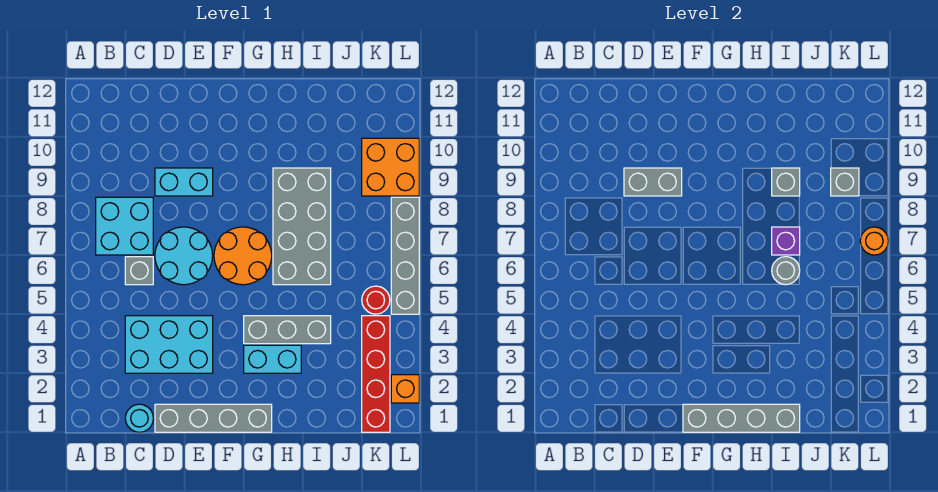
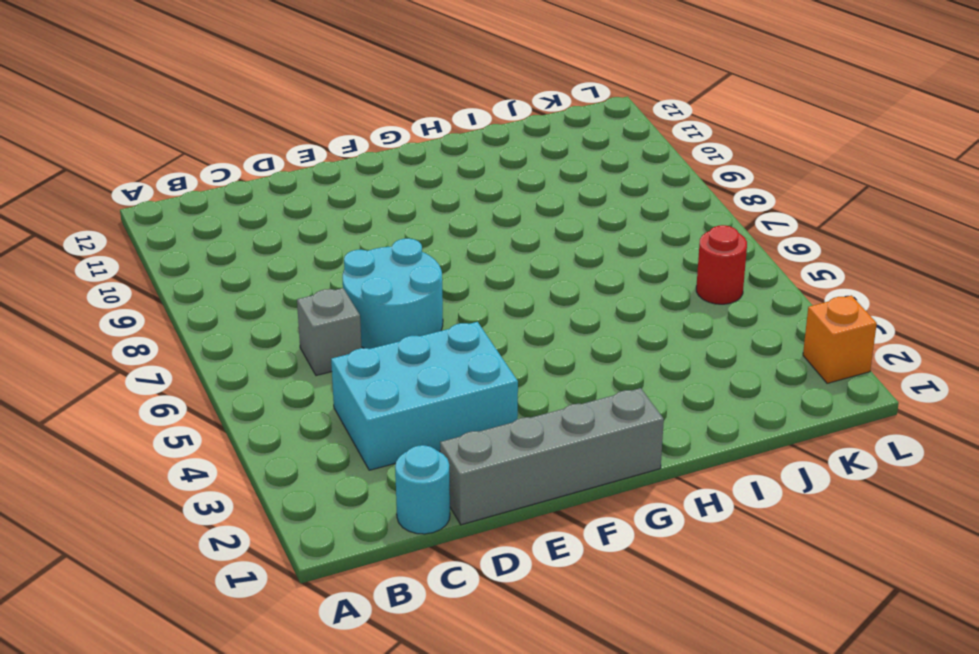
none -> cyan 2x2 brick [96,197,153,255]
none -> cyan 1x2 brick [155,168,213,196]
none -> orange 2x2 round brick [214,227,272,285]

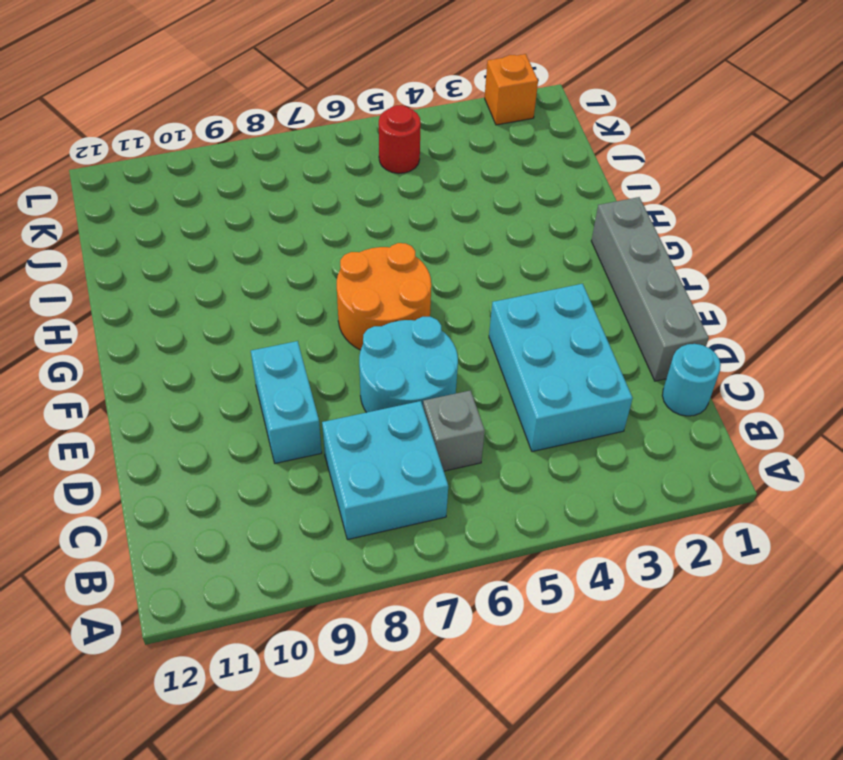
none -> cyan 1x2 brick [244,345,301,373]
none -> grey 1x3 brick [244,316,331,344]
none -> grey 2x4 brick [273,168,331,285]

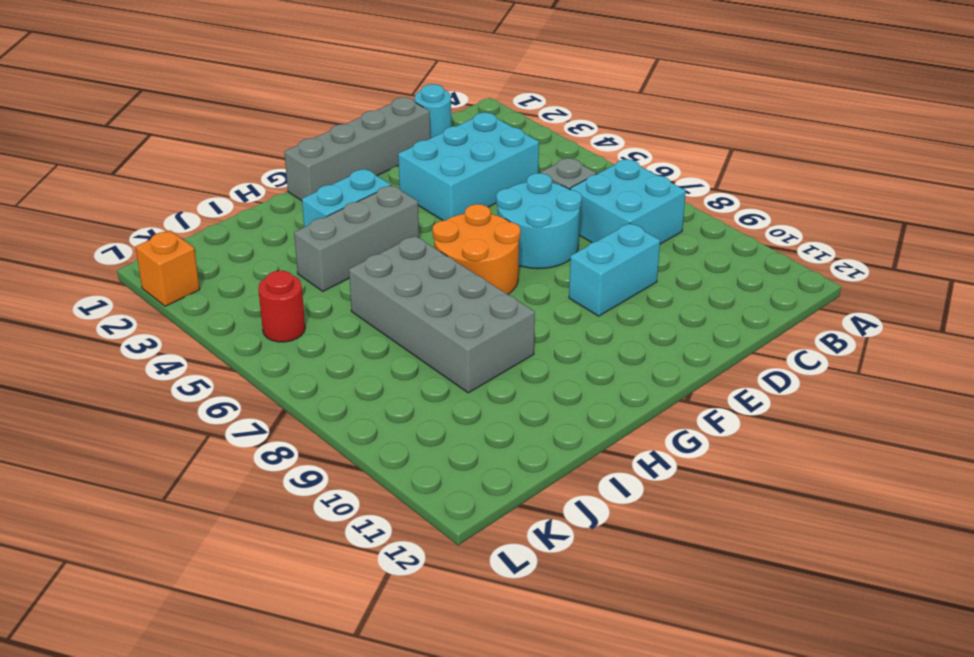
none -> red 1x4 brick [362,316,390,432]
none -> orange 2x2 brick [362,138,419,196]
none -> grey 1x4 brick [391,197,419,314]

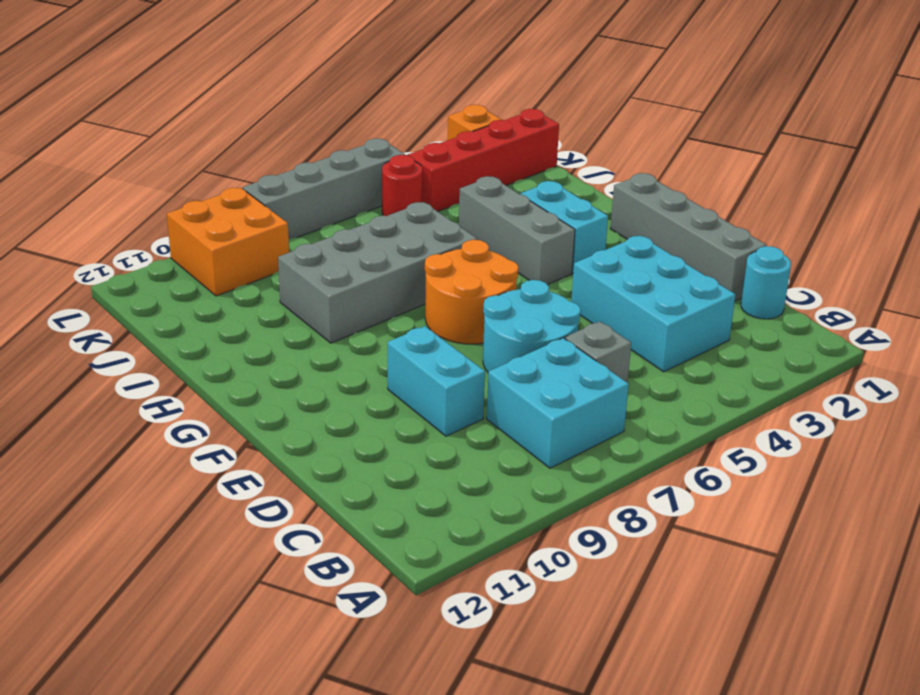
none -> grey 1x2 brick [624,168,682,196]
none -> grey 1x4 brick [683,404,800,432]
none -> grey 1x1 round brick [772,257,800,285]

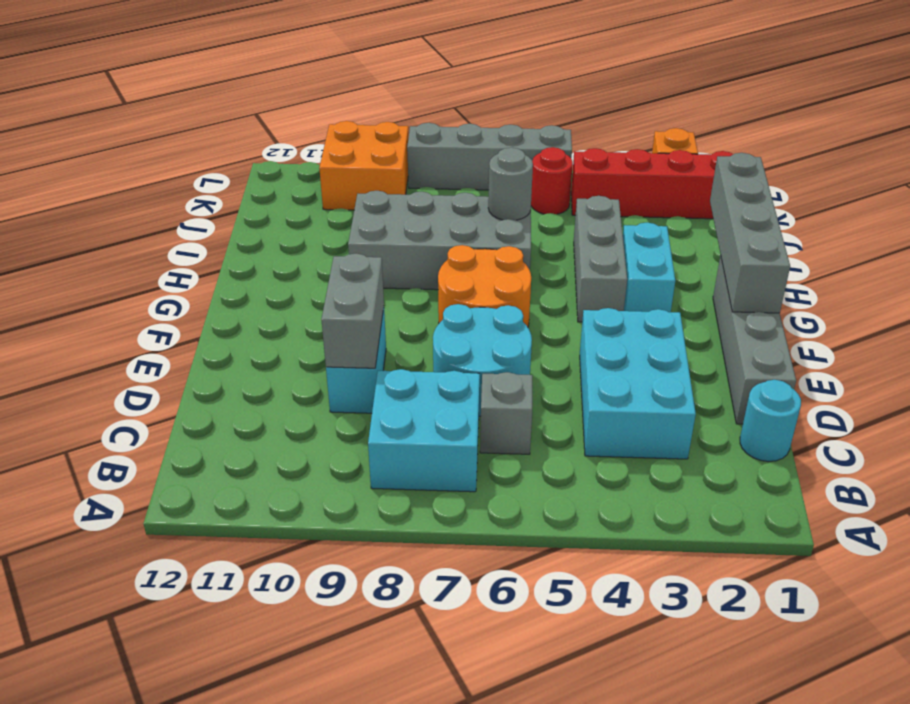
none -> purple 1x1 brick [772,227,800,255]
none -> grey 1x1 brick [772,168,800,196]
none -> grey 1x1 brick [831,168,859,196]

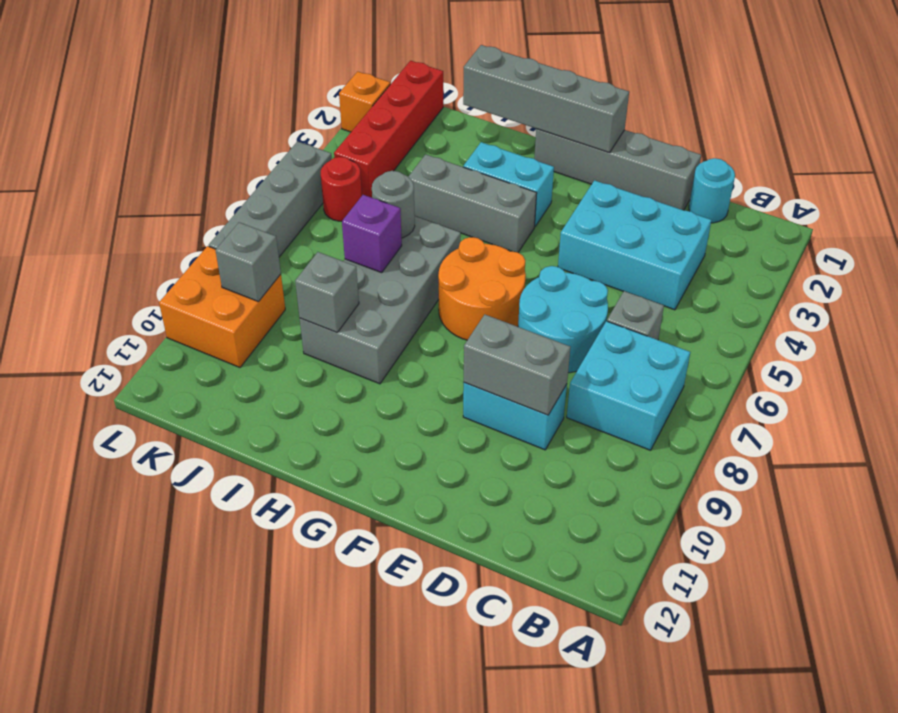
none -> orange 1x1 round brick [860,227,888,255]

